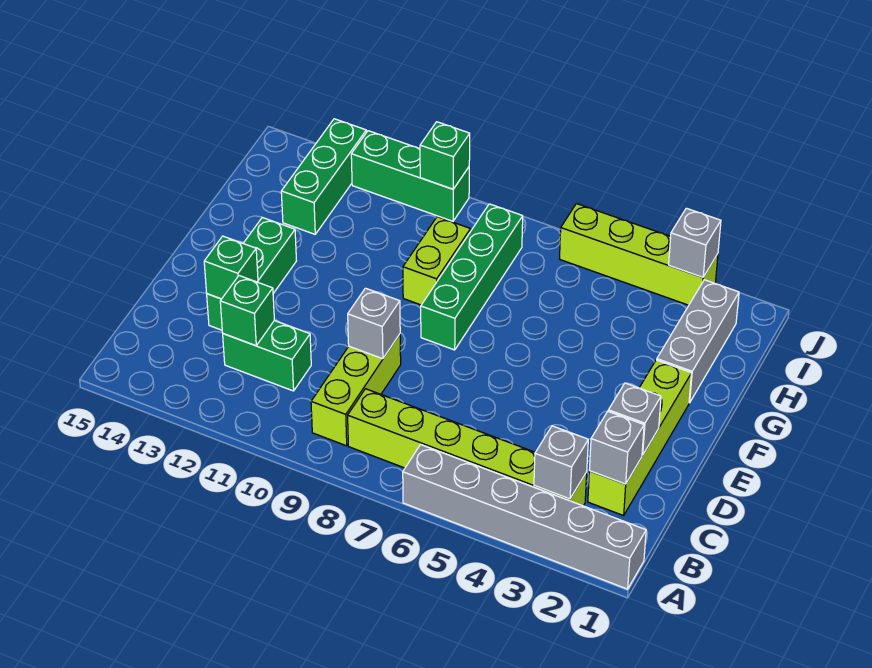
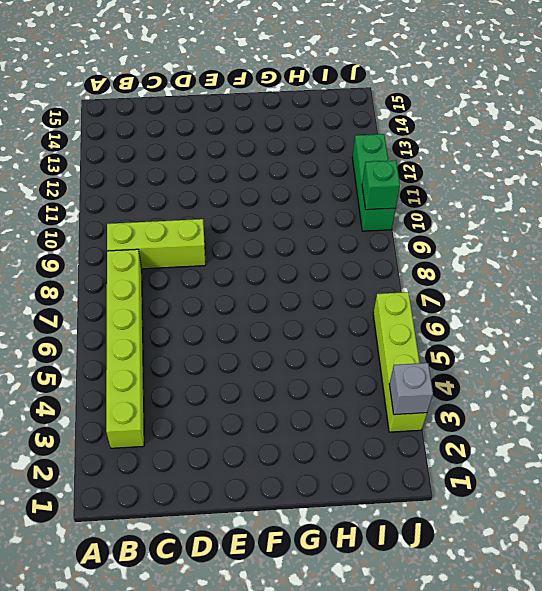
none -> grey 1x6 brick [403,445,646,589]
none -> lime 1x4 brick [588,360,691,516]
none -> green 1x2 brick [223,321,311,391]

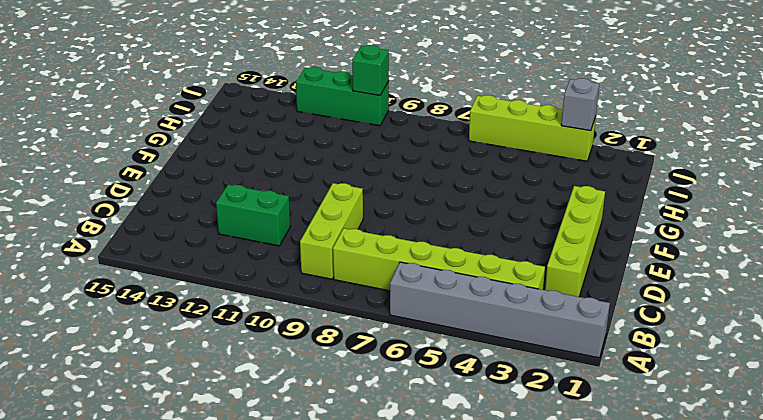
none -> green 1x3 brick [207,217,296,330]
none -> green 1x4 brick [421,204,523,350]
none -> grey 1x3 brick [657,280,739,403]

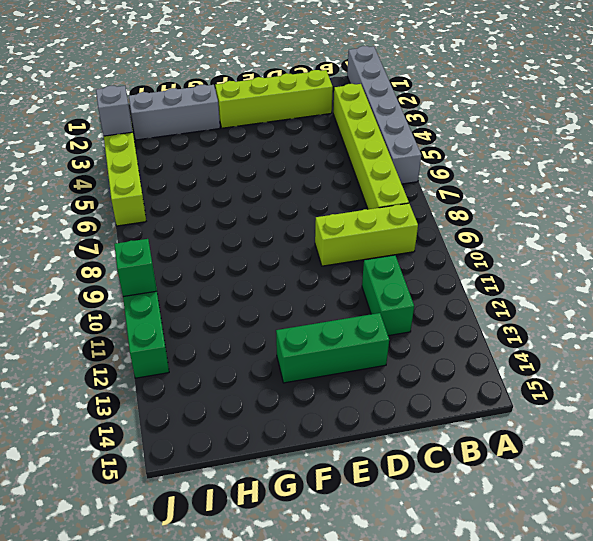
none -> green 1x4 brick [421,204,523,350]
none -> lime 1x2 brick [403,217,471,305]
none -> green 1x3 brick [281,119,366,234]

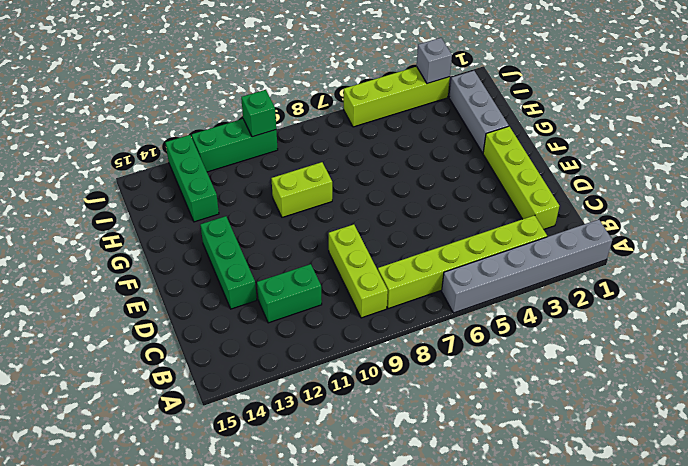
lime 1x2 brick [271,162,332,217] -> lime 1x2 brick turned to [403,217,471,305]
none -> green 1x4 brick [421,204,523,350]
none -> grey 1x1 brick [534,426,588,499]
none -> grey 1x1 brick [589,412,644,484]

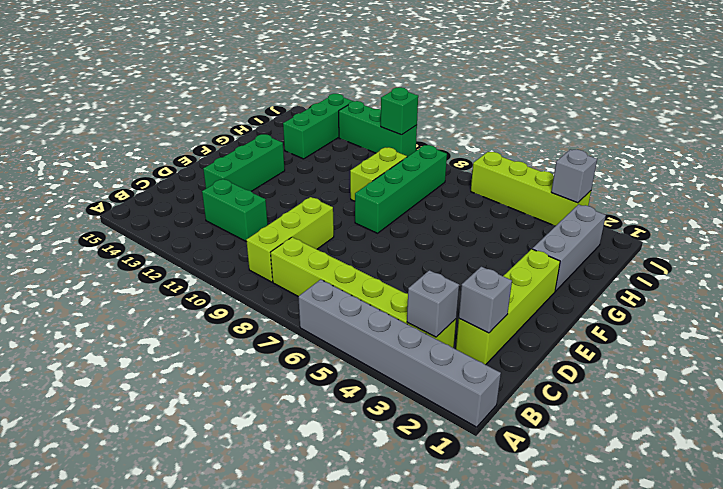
none -> green 1x1 brick [220,276,274,346]
none -> grey 1x1 brick [608,383,661,455]
none -> grey 1x1 brick [348,288,400,359]

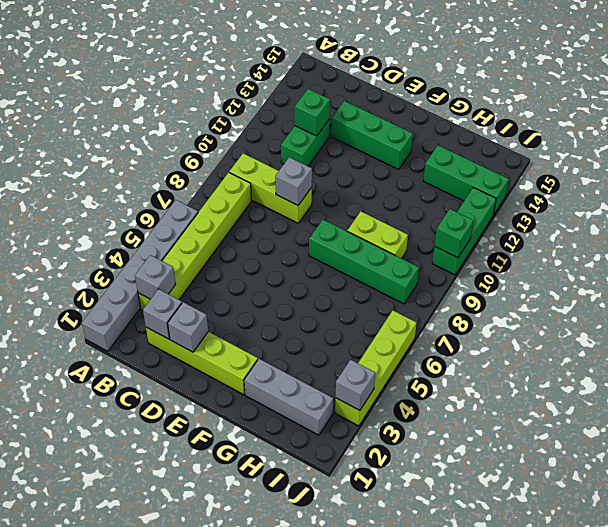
none -> green 1x1 brick [204,236,258,299]

